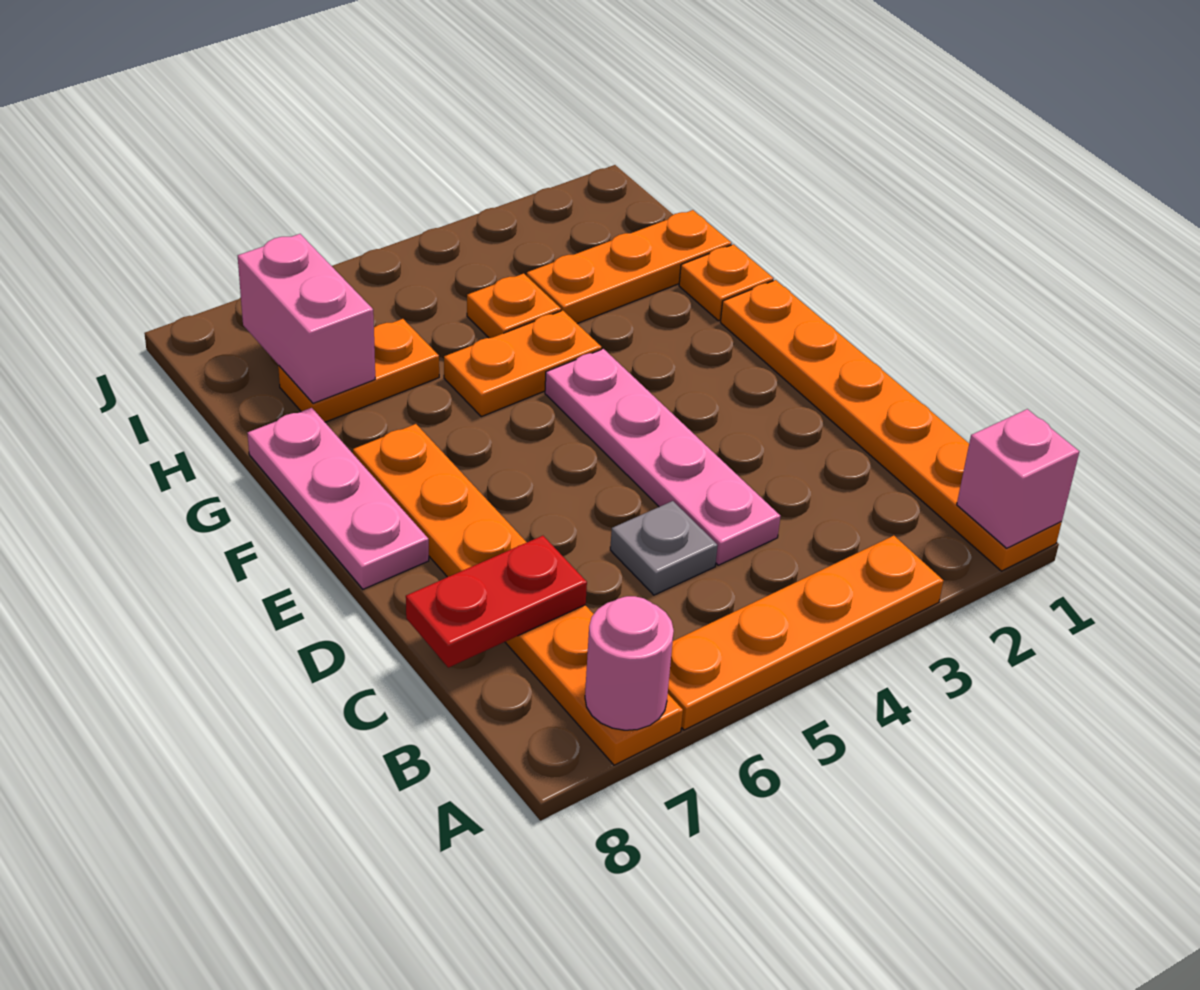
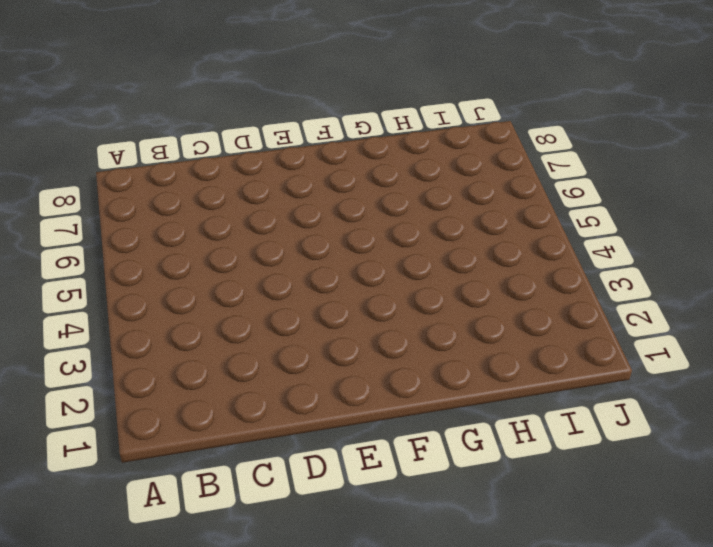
none -> orange 1x6 plate [720,280,1062,571]
none -> orange 1x4 plate [668,536,944,730]
none -> orange 1x6 plate [353,424,683,765]

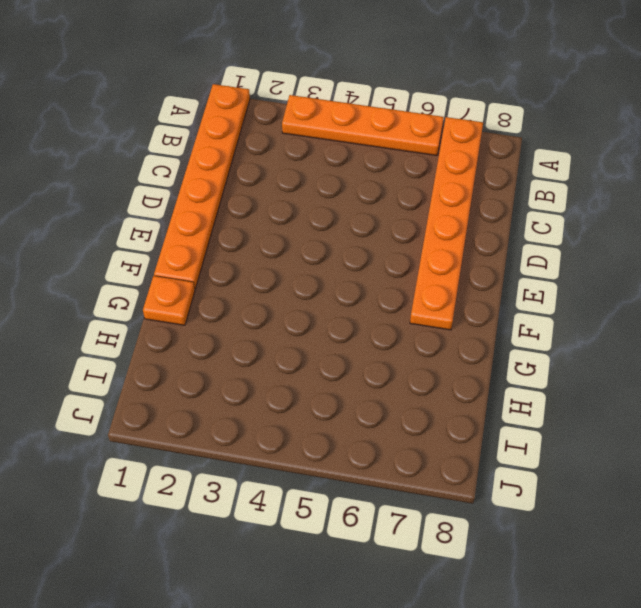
none -> pink 1x4 plate [545,349,780,565]
none -> grey 1x1 plate [610,501,718,595]
none -> pink 1x3 plate [247,408,429,589]

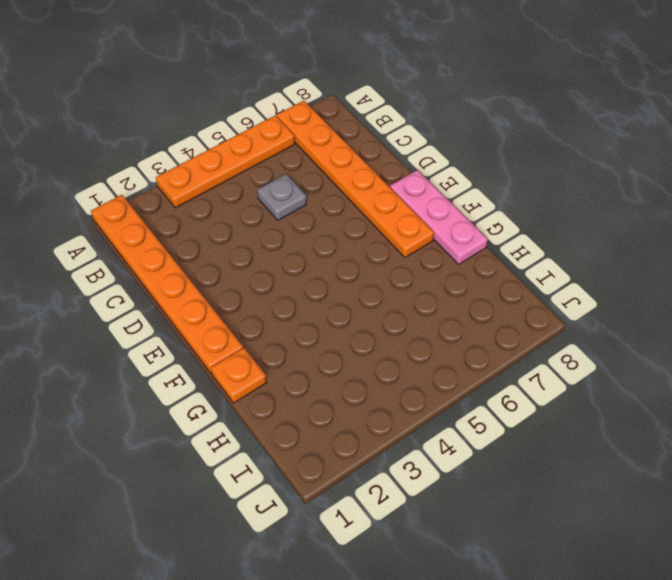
none -> pink 1x4 plate [545,349,780,565]
none -> orange 1x2 plate [444,310,602,417]
none -> orange 1x3 plate [527,210,731,323]

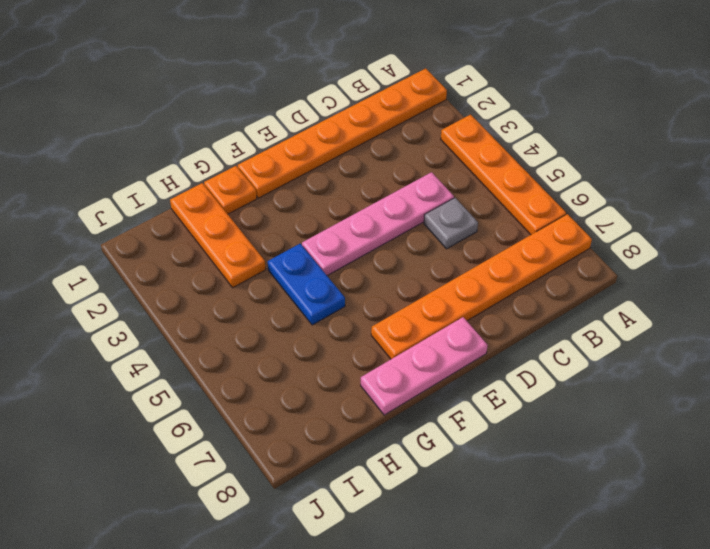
blue 1x2 plate [268,244,345,325] -> orange 1x2 plate [444,310,602,417]
none -> orange 1x1 plate [467,273,561,338]
none -> orange 1x2 plate [278,319,439,422]
none -> pink 1x1 brick [957,409,1079,548]

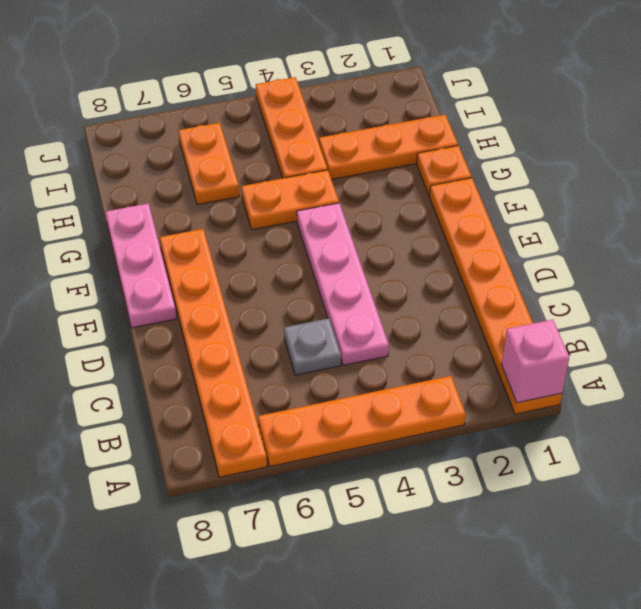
orange 1x3 plate [256,77,328,178] -> orange 1x1 plate [467,273,561,338]
orange 1x2 plate [178,123,239,205] -> orange 1x2 plate turned to [278,319,439,422]
none -> pink 1x1 round brick [585,596,674,730]
none -> red 1x2 plate [406,536,587,668]
none -> pink 1x2 brick [238,234,375,403]

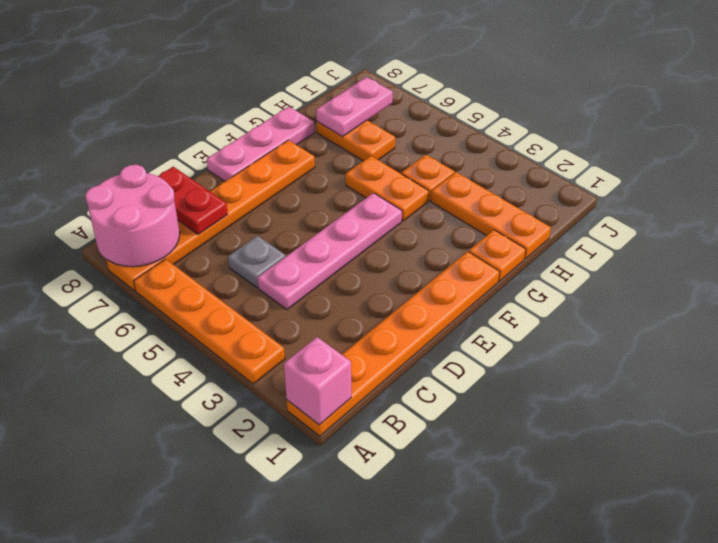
pink 2x2 round brick [85,165,180,267] -> pink 1x1 round brick [585,596,674,730]
pink 1x2 plate [316,77,393,137] -> pink 1x2 brick [238,234,375,403]

